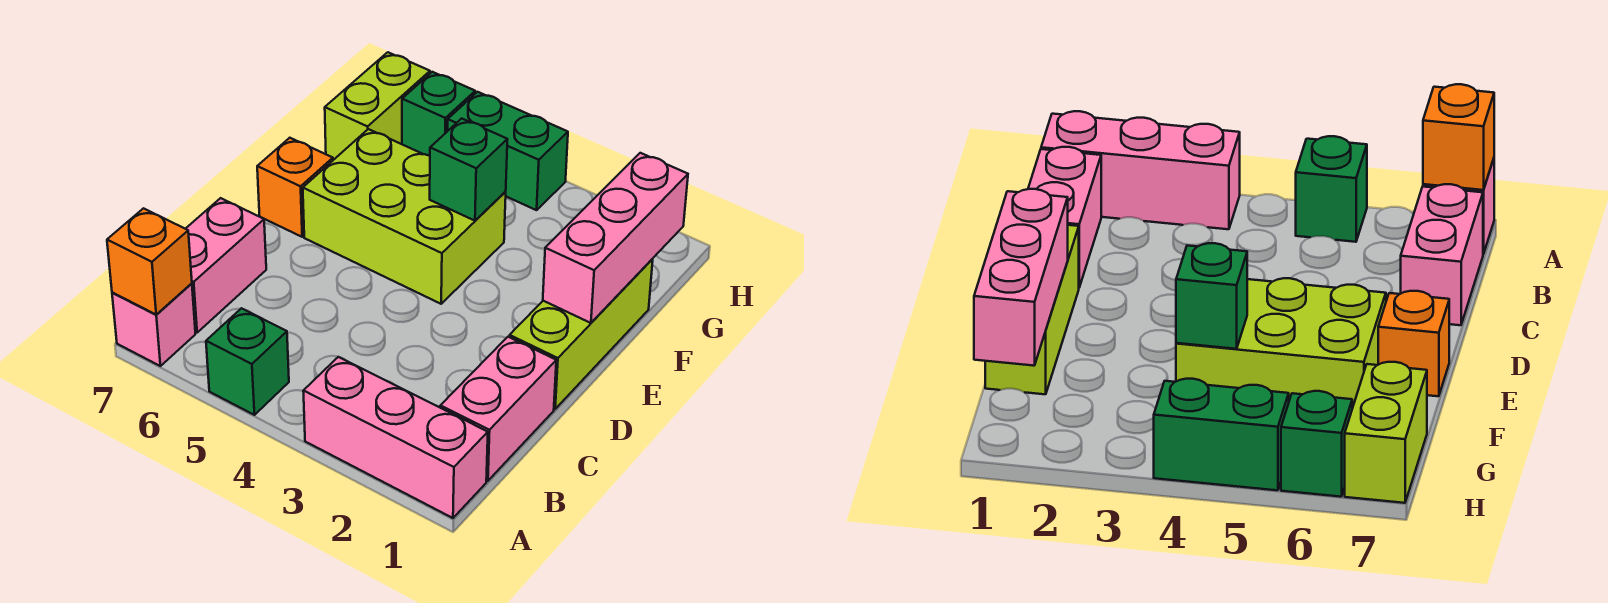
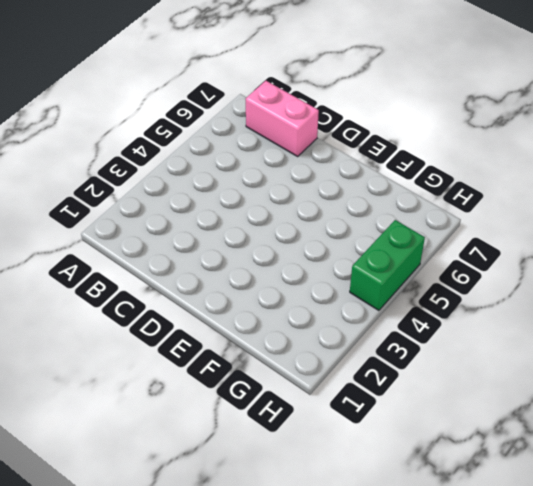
none -> pink 1x3 brick [303,357,488,518]
none -> green 1x1 brick [206,308,289,415]
none -> pink 1x1 brick [112,283,195,366]

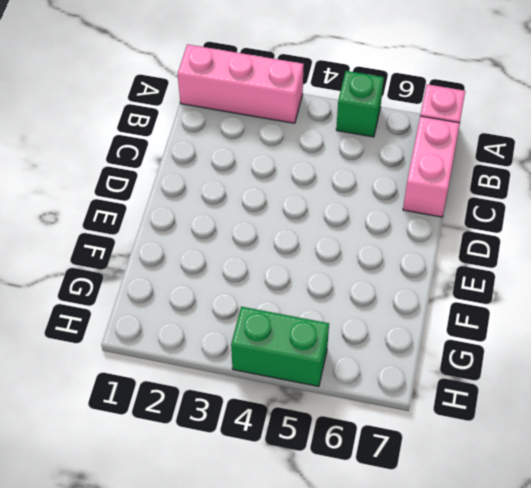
none -> pink 1x2 brick [440,337,556,481]
none -> lime 1x3 brick [509,259,653,409]
none -> lime 2x3 brick [303,129,506,304]

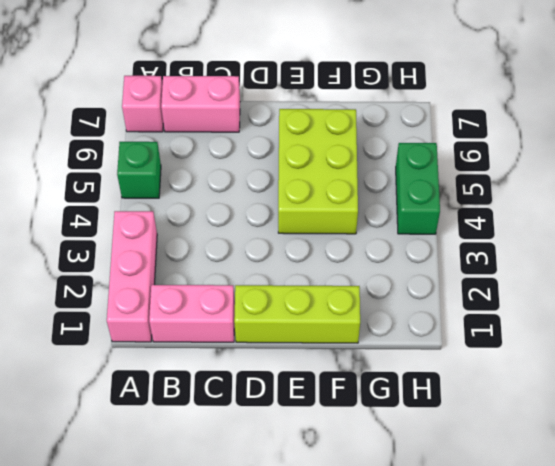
none -> orange 1x1 brick [257,138,333,237]
none -> lime 1x2 brick [325,52,430,160]
none -> green 1x1 brick [402,72,475,156]

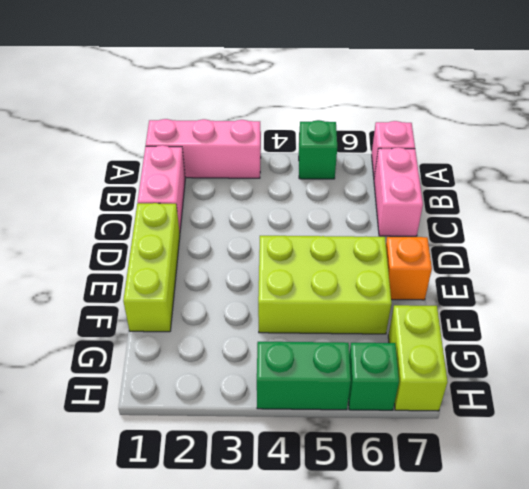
none -> orange 1x1 brick [107,208,192,314]
none -> pink 1x3 brick [543,153,688,323]
none -> green 1x1 brick [430,118,507,221]

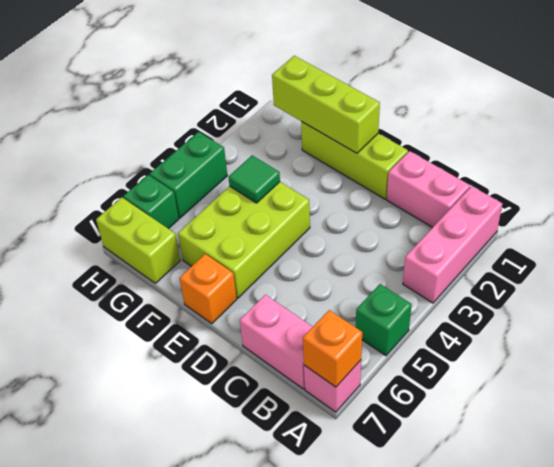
lime 1x3 brick [272,56,380,153] -> pink 1x3 brick [543,153,688,323]
green 1x1 tile [229,155,280,203] -> green 1x1 brick [430,118,507,221]

